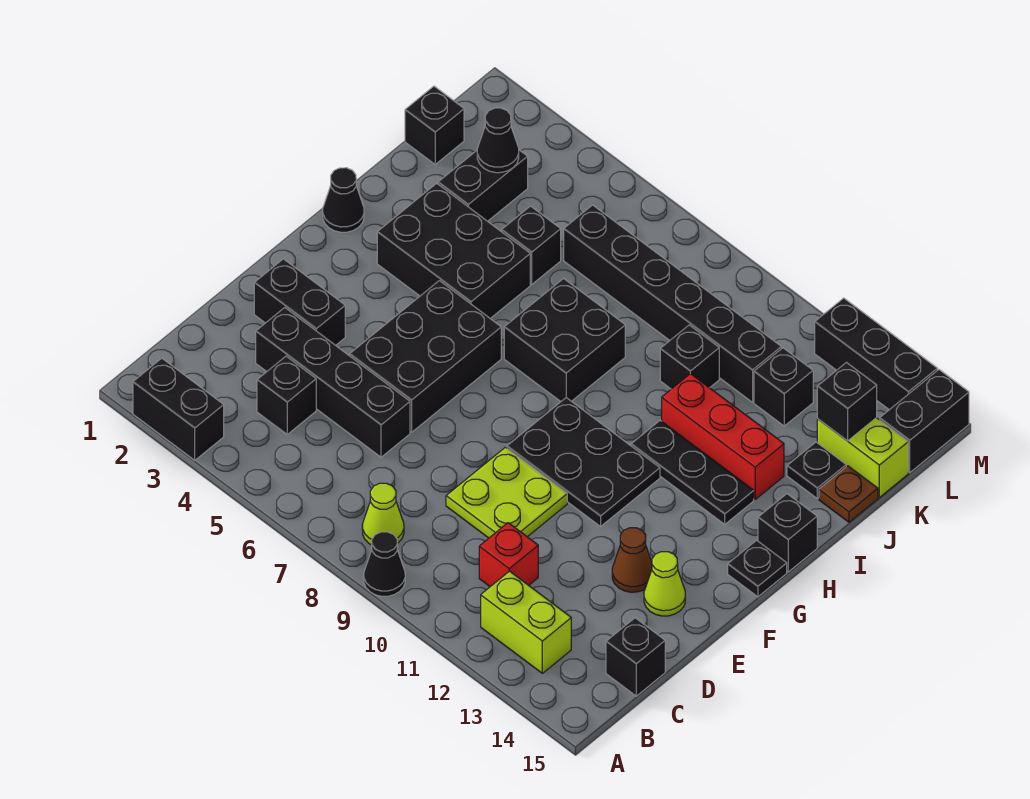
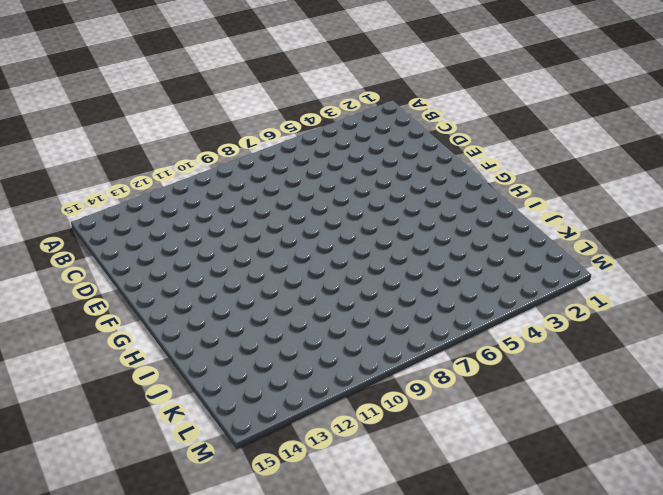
none -> black 1x2 brick [133,358,224,460]
none -> black 1x1 cone [364,532,405,596]
none -> lime 1x1 cone [362,483,404,545]
none -> lime 1x2 brick [481,571,571,673]

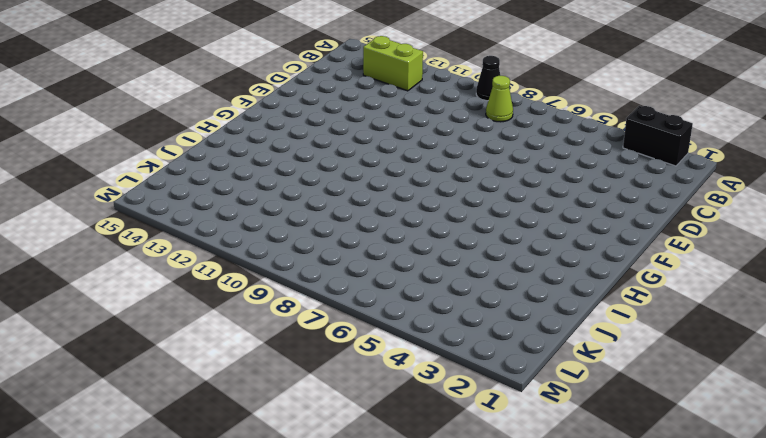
none -> black 1x1 brick [257,356,316,434]
none -> red 1x1 brick [479,523,538,587]
none -> black 1x1 brick [606,618,665,696]
none -> black 1x4 brick [256,308,410,457]

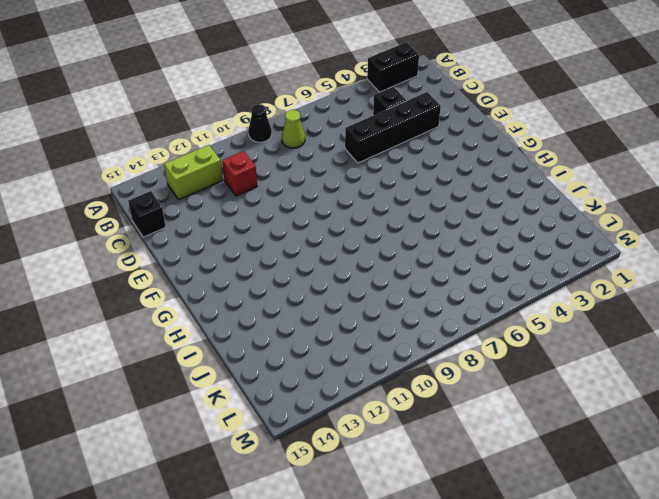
none -> lime 2x2 plate [446,447,567,538]
none -> black 1x2 brick [254,259,345,345]
none -> black 2x3 brick [350,281,501,432]
none -> brown 1x1 cone [612,528,652,592]

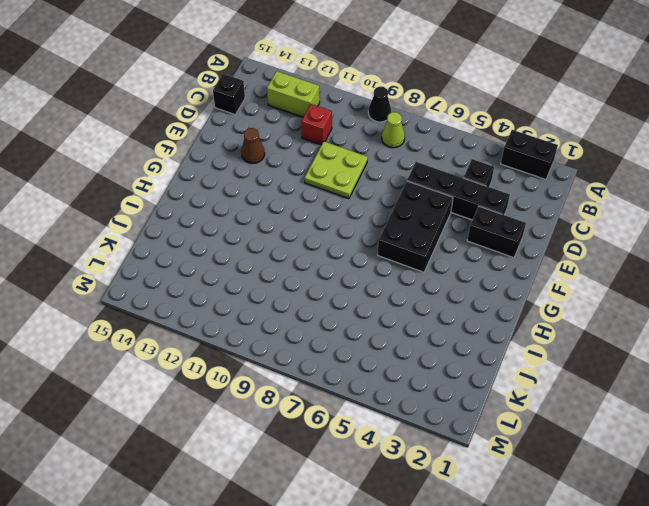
none -> lime 1x1 cone [644,552,685,616]
none -> black 2x3 plate [507,398,660,526]
none -> black 1x1 plate [728,540,787,597]
none -> black 1x1 cone [323,168,364,232]

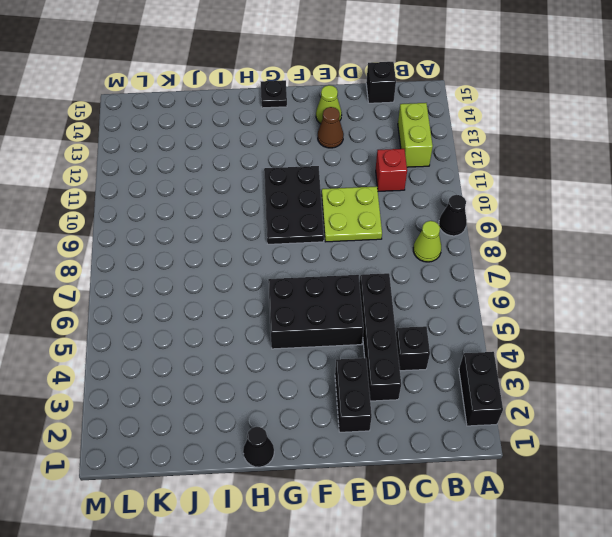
none -> black 2x3 brick [377,183,530,319]
none -> black 2x2 brick [504,279,625,401]
none -> black 1x3 plate [631,421,754,524]
none -> black 1x1 brick [758,494,817,572]

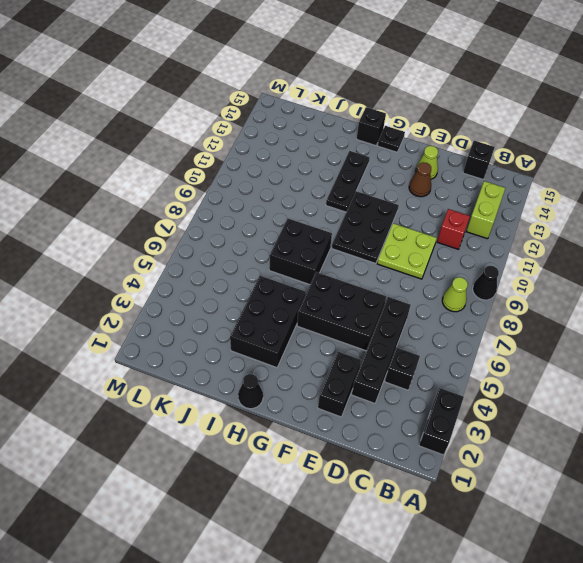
none -> red 1x3 brick [662,374,784,499]
none -> black 1x2 brick [438,150,528,221]
none -> black 1x1 brick [502,206,561,284]
none -> black 1x1 brick [660,325,719,389]

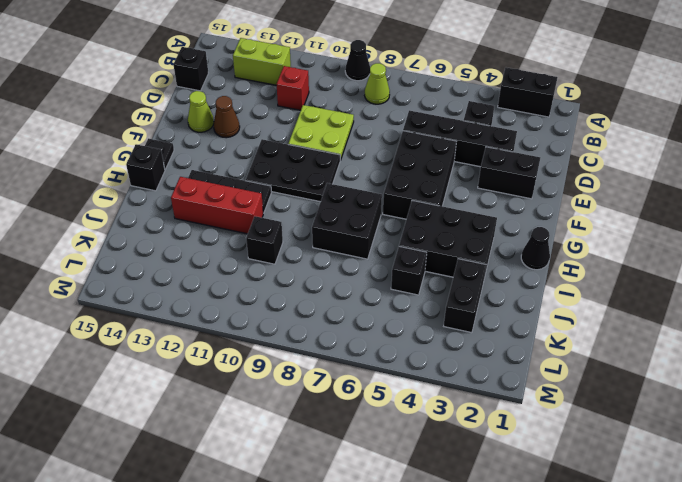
none -> black 1x1 plate [787,442,846,498]
none -> brown 1x1 plate [819,466,878,522]
none -> black 1x1 brick [405,86,464,164]
none -> black 1x6 brick [564,205,781,402]

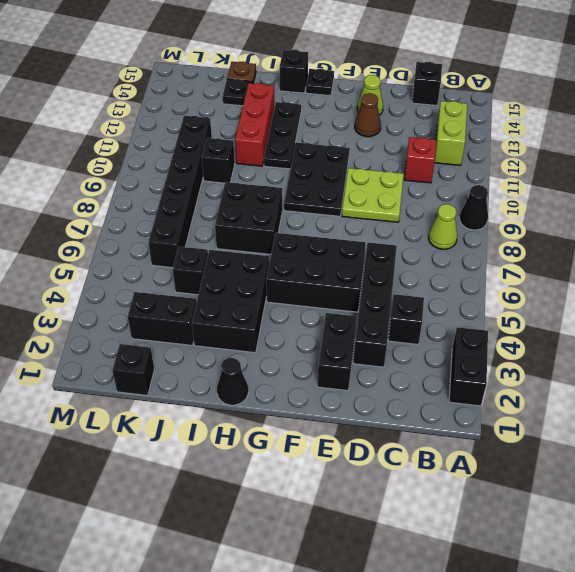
none -> black 1x1 brick [754,348,813,426]
none -> lime 1x2 brick [817,418,908,497]
none -> black 1x2 brick [880,370,969,473]
none -> black 1x3 brick [815,298,937,410]

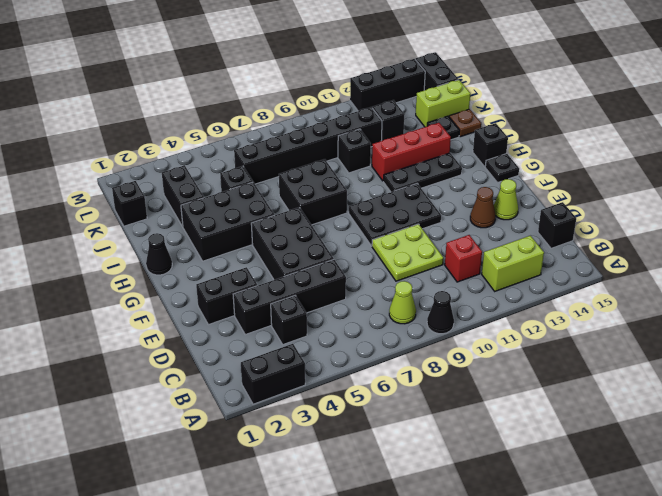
none -> black 1x1 cone [477,108,519,173]
none -> black 1x1 brick [817,363,877,441]

